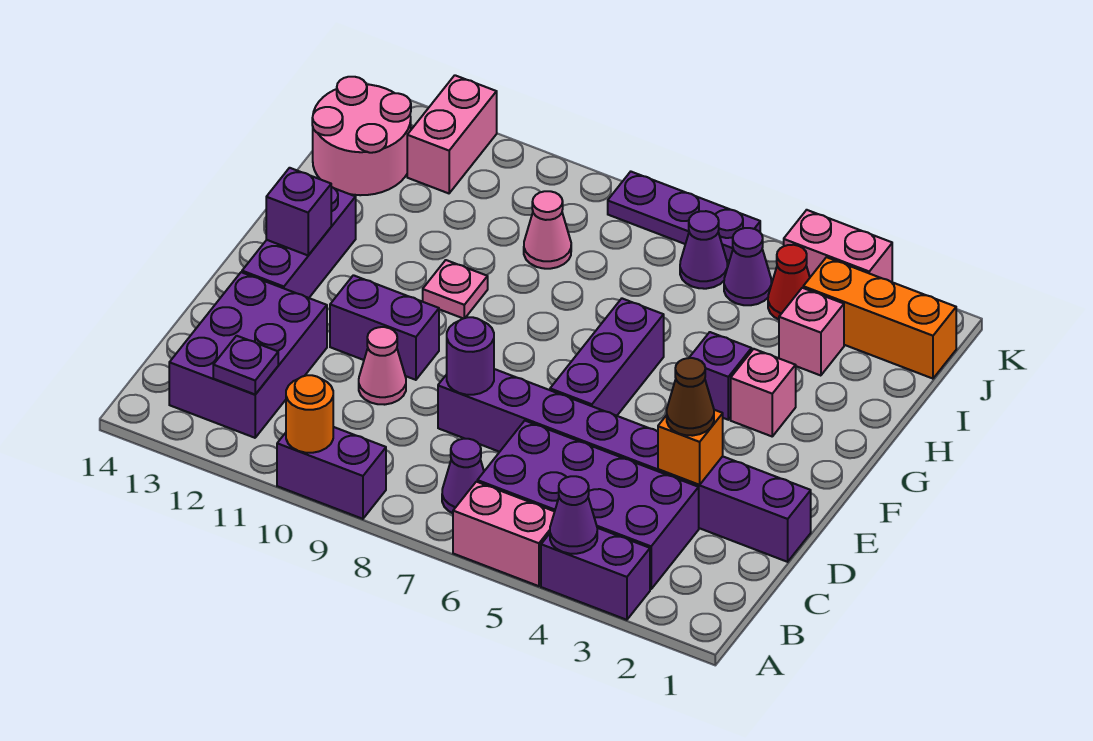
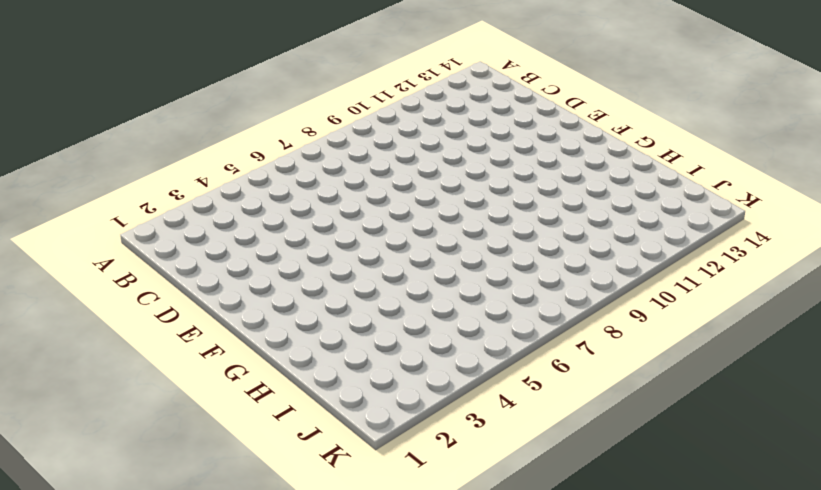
none -> purple 1x2 brick [541,528,650,620]
none -> pink 1x2 brick [453,482,555,586]
none -> purple 1x2 brick [277,427,386,519]
none -> purple 2x4 brick [477,421,699,589]

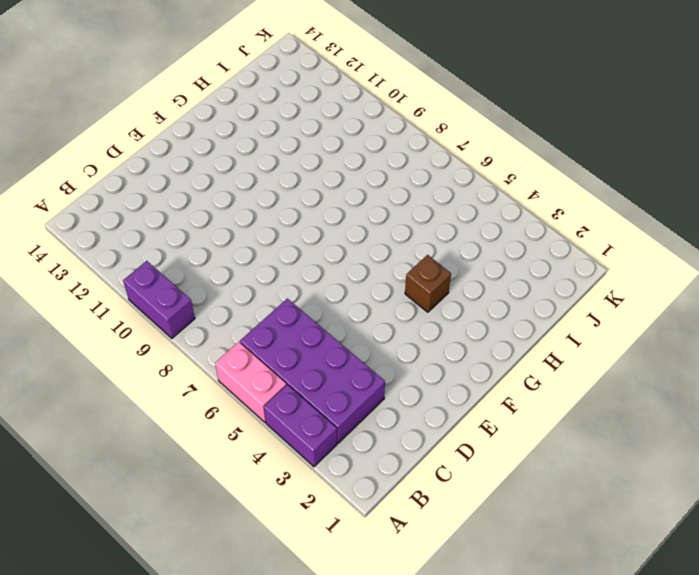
brown 1x1 brick [405,255,451,312] -> purple 1x1 brick [689,332,752,420]
none -> purple 1x1 cone [442,439,484,513]
none -> purple 2x3 brick [169,272,327,438]
none -> purple 1x8 brick [438,369,811,562]
none -> pink 1x1 cone [359,327,406,405]

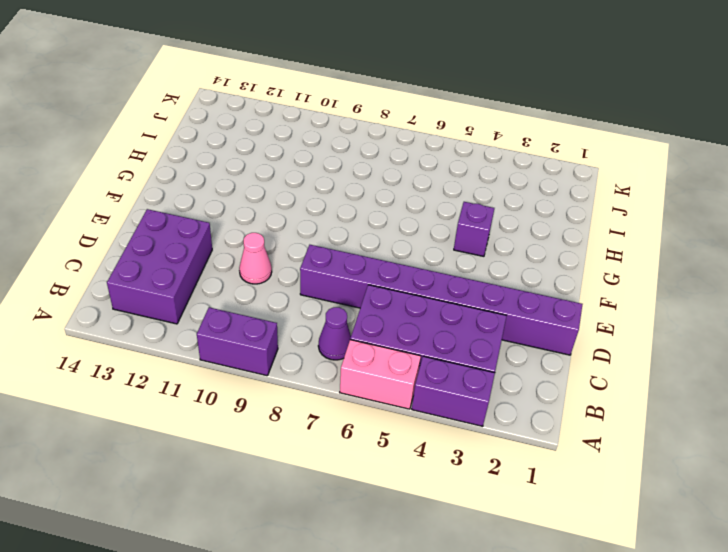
none -> purple 1x3 brick [550,299,664,416]
none -> purple 1x2 brick [330,275,439,380]
none -> purple 1x3 brick [242,187,356,298]
none -> pink 1x1 brick [731,349,796,436]

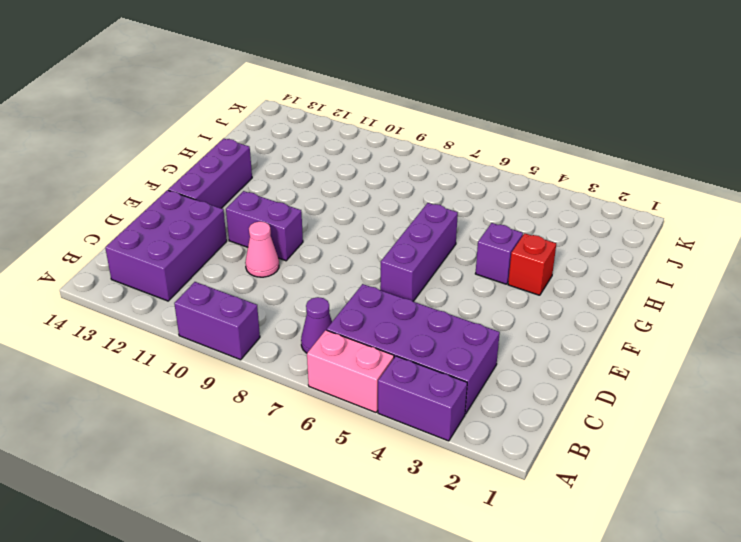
red 1x1 brick [508,233,556,295] -> pink 1x1 brick [731,349,796,436]
none -> purple 1x8 brick [438,369,811,562]
none -> pink 1x1 plate [423,260,488,319]
none -> pink 1x1 brick [779,288,844,376]
none -> pink 1x1 cone [524,191,571,269]

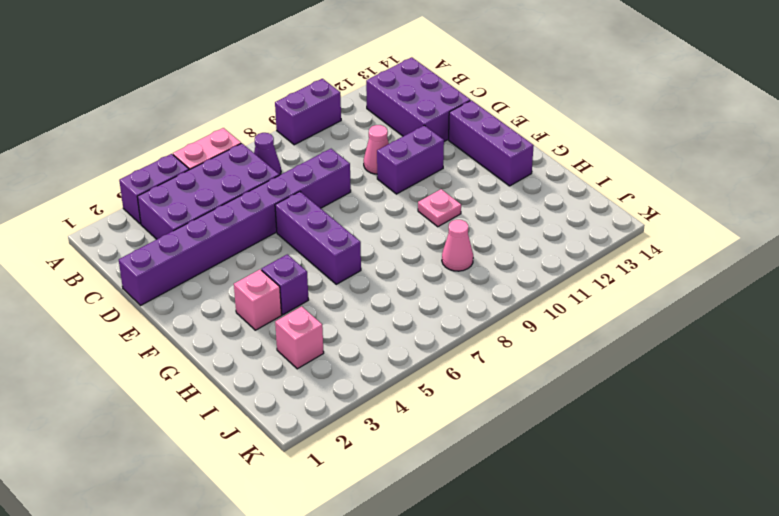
none -> pink 2x2 round brick [312,77,411,195]
none -> orange 1x3 brick [803,257,956,379]
none -> red 1x1 cone [768,245,810,319]
none -> purple 1x1 cone [724,228,771,305]

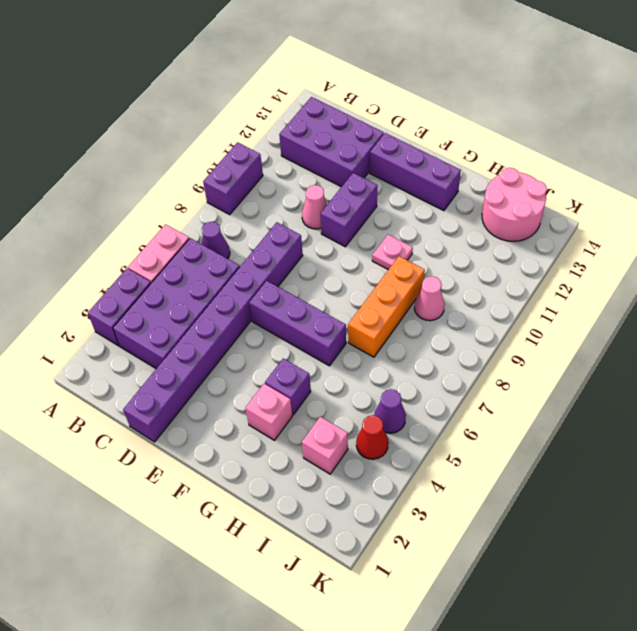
orange 1x3 brick [348,256,425,357] -> orange 1x3 brick moved to [803,257,956,379]
none -> purple 1x1 cone [680,211,727,289]
none -> pink 1x2 brick [407,75,497,193]
none -> pink 1x2 brick [784,210,892,282]
none -> purple 1x3 plate [608,172,760,261]

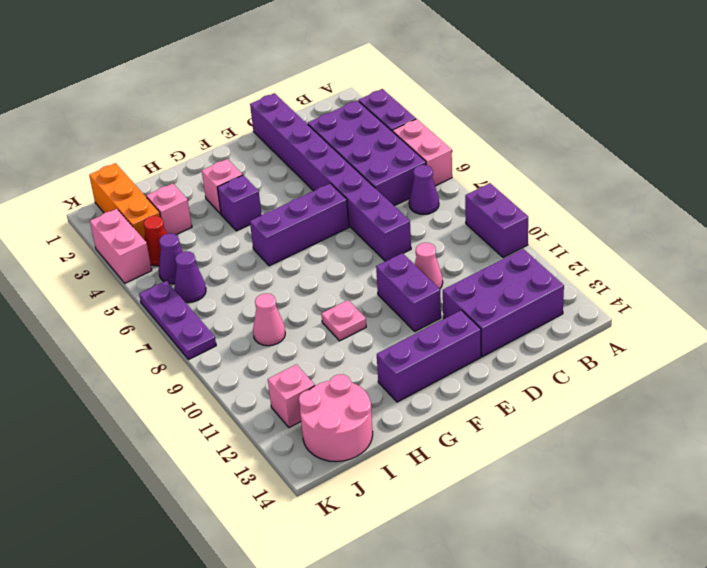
pink 1x1 brick [268,364,315,428] -> pink 1x2 brick [407,75,497,193]
none -> purple 1x1 cone [550,476,597,554]
none -> orange 1x1 round brick [286,375,333,453]
none -> purple 1x1 plate [213,336,278,394]
none -> orange 1x1 brick [658,410,723,485]

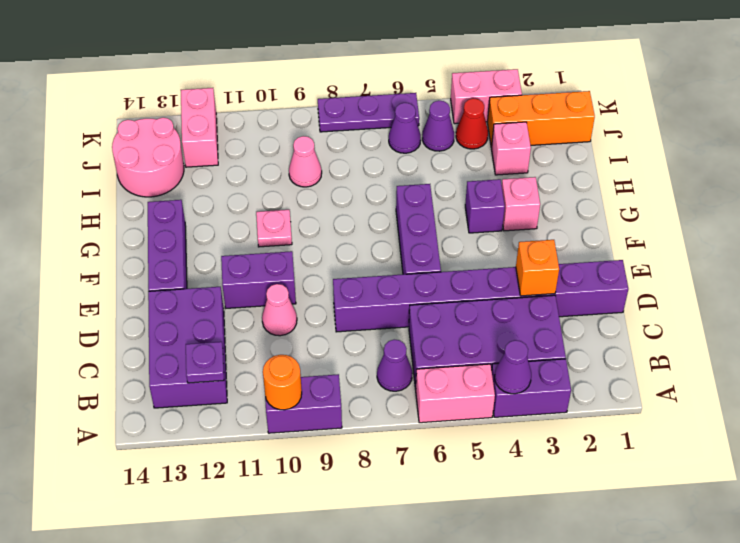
none -> purple 1x1 round brick [447,317,494,395]
none -> purple 1x1 brick [266,168,331,255]
none -> brown 1x1 cone [667,358,714,436]

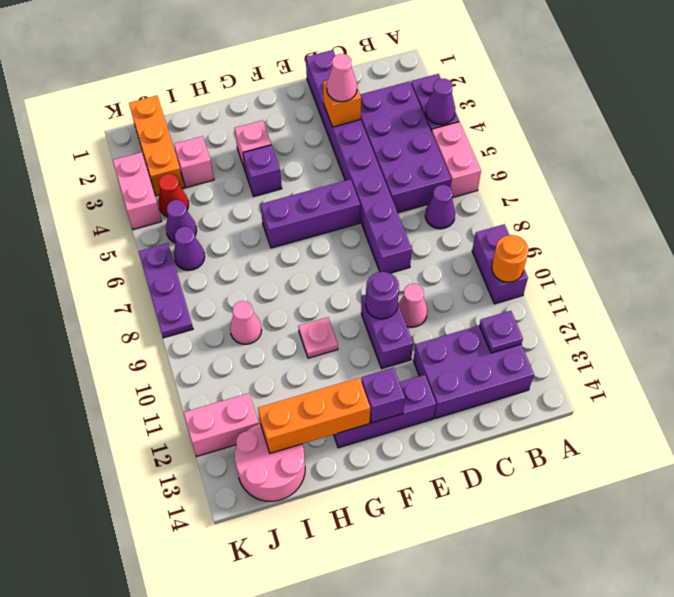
pink 1x1 cone [327,54,357,102] -> brown 1x1 cone [667,358,714,436]
purple 1x1 round brick [366,272,399,319] -> purple 1x1 round brick moved to [447,317,494,395]
orange 1x3 brick [258,378,370,453] -> none

